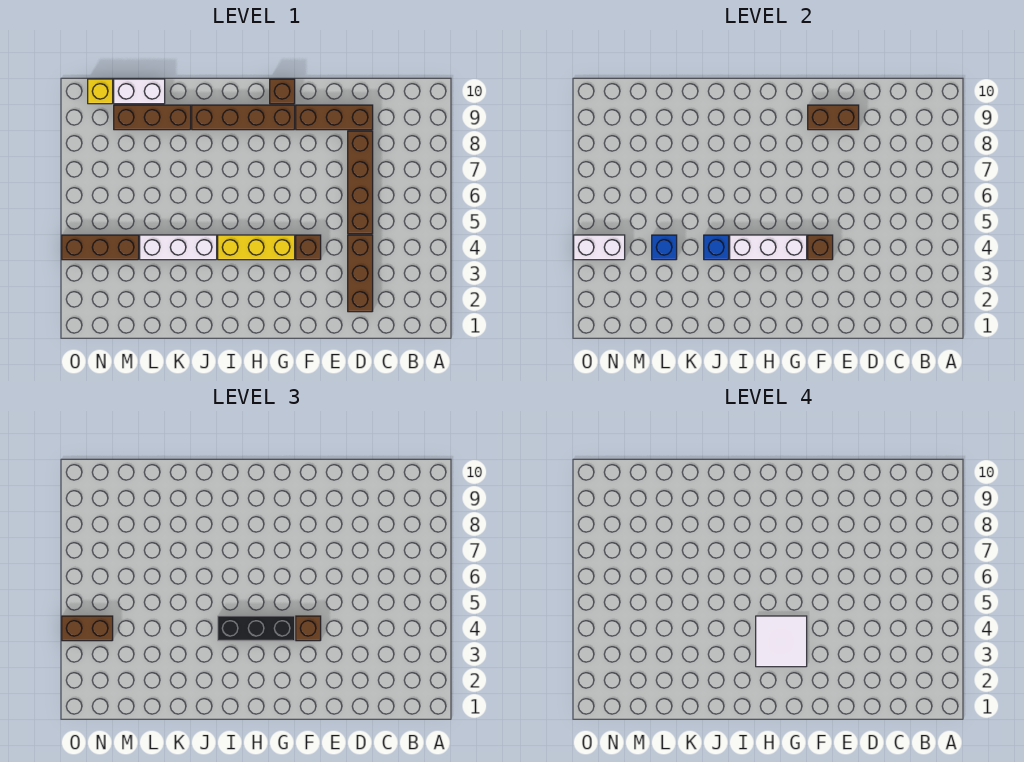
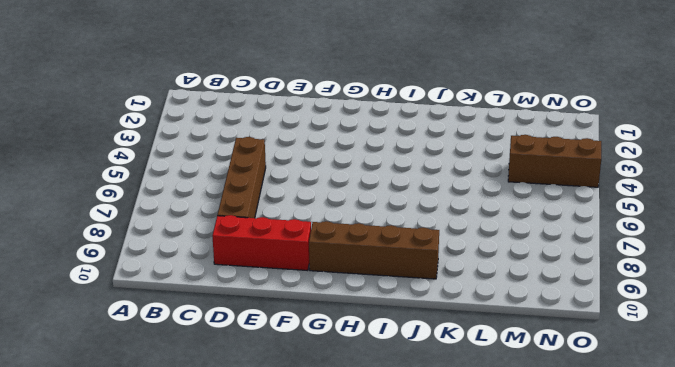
red 1x3 brick [212,215,311,271] -> brown 1x3 brick [296,105,373,130]
none -> brown 1x3 brick [348,235,373,312]
none -> brown 1x1 brick [296,235,321,260]
none -> yellow 1x3 brick [218,235,295,260]

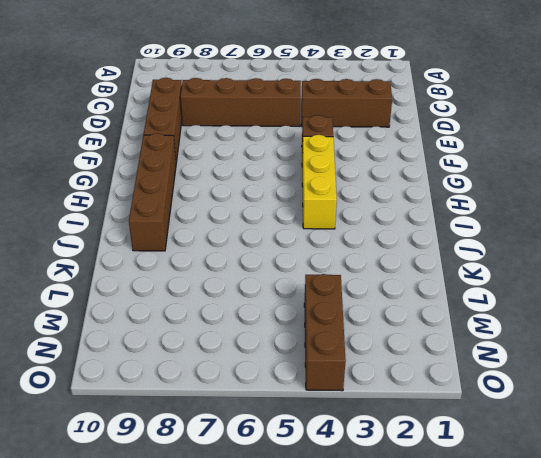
none -> brown 1x1 brick [270,79,295,104]
none -> white 1x3 brick [140,235,217,260]
none -> brown 1x3 brick [114,105,191,130]

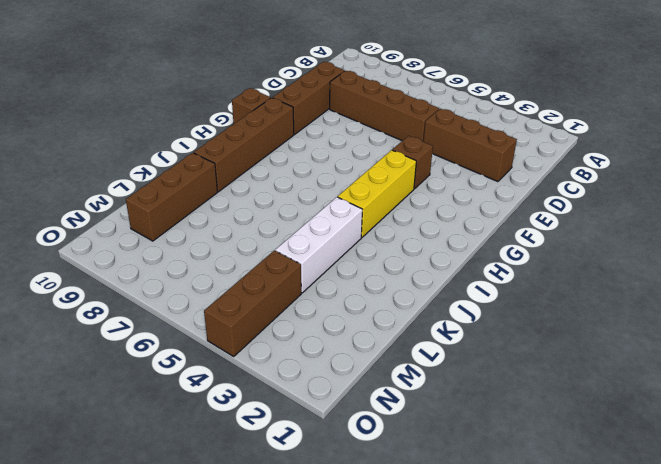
none -> white 1x2 brick [114,79,165,104]
none -> yellow 1x1 brick [88,79,113,104]
none -> brown 1x2 brick [808,105,859,130]

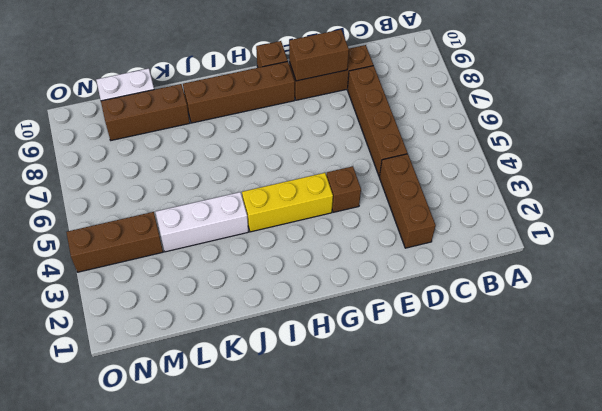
none -> yellow 1x1 brick [88,79,113,104]
none -> brown 1x1 brick [808,235,833,260]
none -> white 1x3 brick [730,235,807,260]

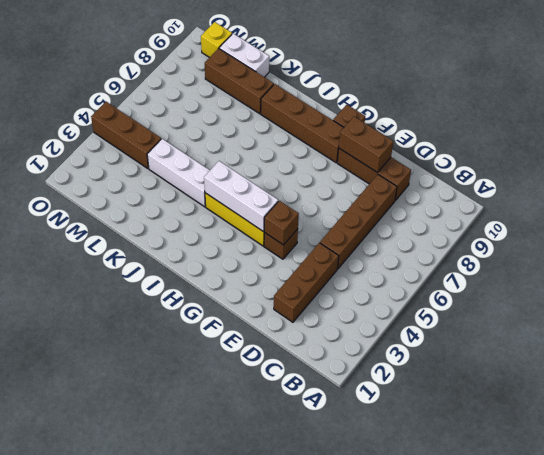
none -> blue 1x1 brick [704,235,729,260]
none -> blue 1x1 brick [652,235,677,260]
none -> white 1x2 brick [574,235,625,260]

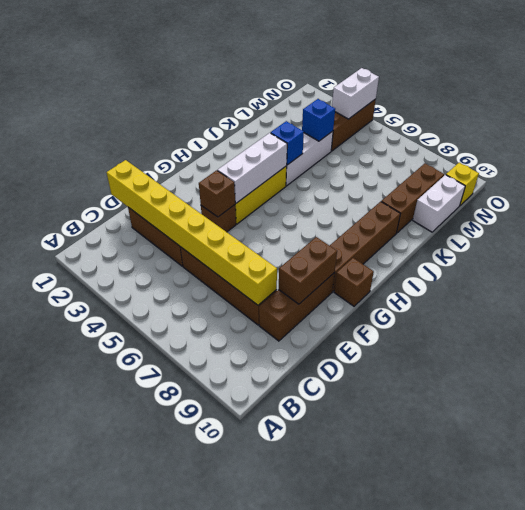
yellow 1x8 brick [107,160,277,305] -> none
none -> brown 1x1 brick [296,616,321,641]
none -> black 1x3 brick [218,616,295,641]
none -> brown 1x2 brick [62,616,113,641]

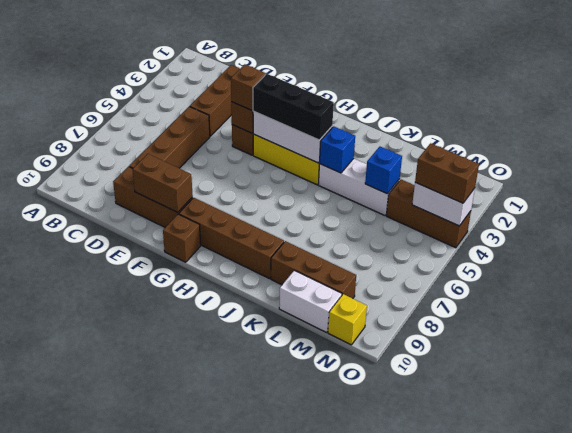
none -> white 2x2 tile [756,616,807,667]

